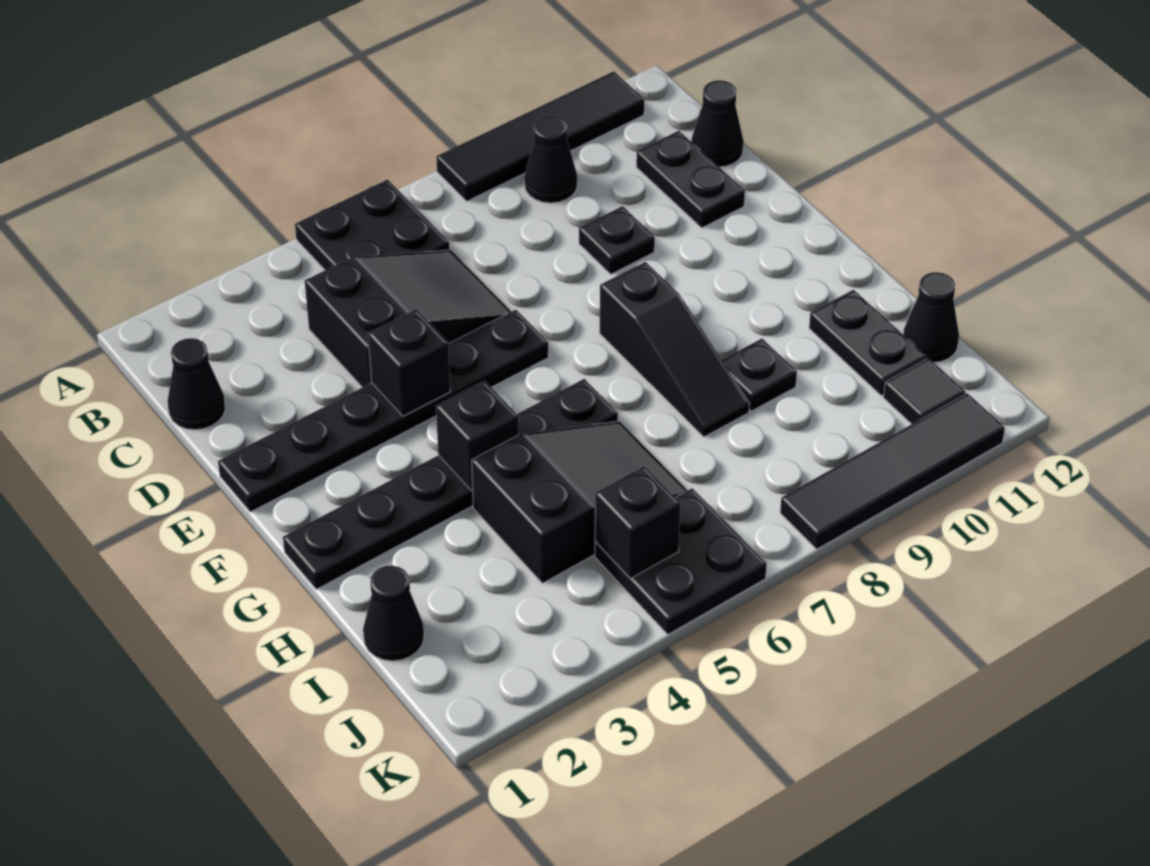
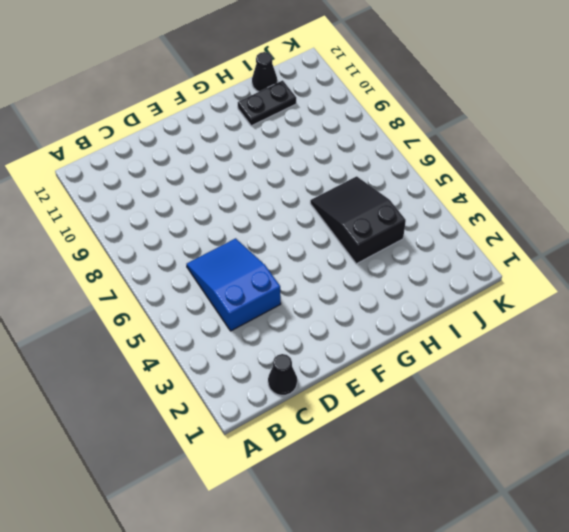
blue 2x3 slope [187,238,281,331] -> black 2x3 slope [305,250,511,387]
none -> black 2x2 plate [295,180,449,270]
none -> black 1x4 tile [436,71,644,201]
none -> black 1x1 cone [524,115,577,203]

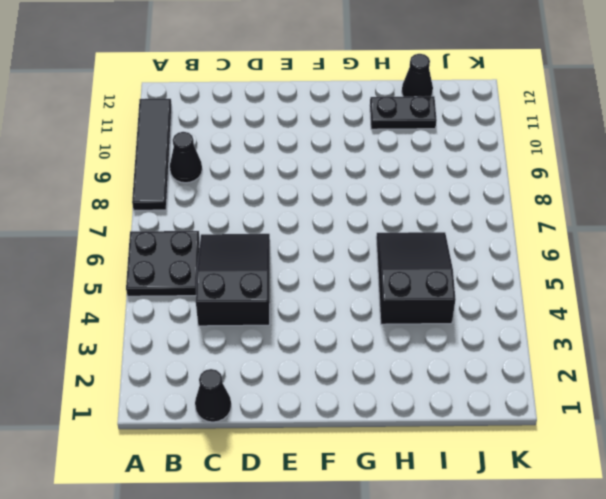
none -> black 1x2 plate [636,131,745,228]
none -> black 1x1 cone [691,80,744,167]
none -> black 1x1 plate [579,206,655,274]

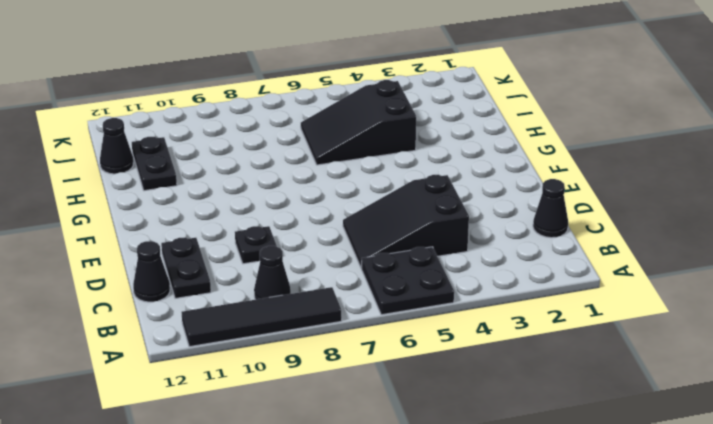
none -> black 1x6 plate [218,310,548,512]
none -> black 1x3 slope [600,262,750,437]
none -> black 1x6 plate [283,379,618,589]

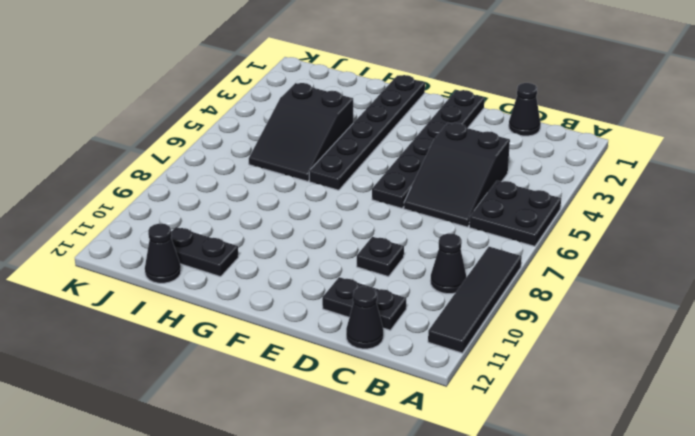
none -> black 1x3 slope [600,262,750,437]
none -> black 1x1 plate [722,339,797,411]
none -> black 1x1 cone [363,566,424,661]

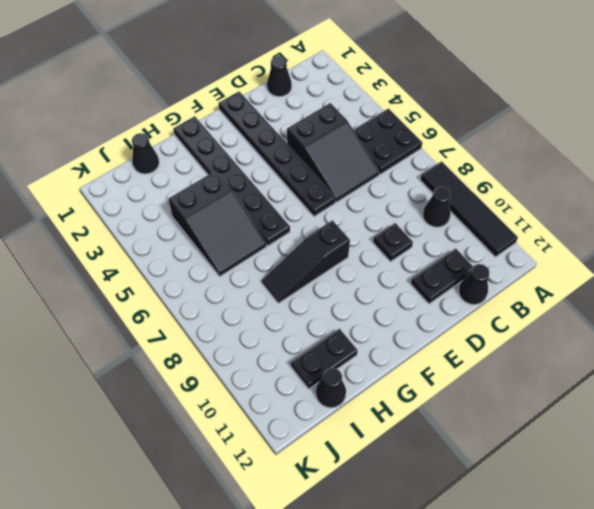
none -> black 1x1 plate [722,339,797,411]
none -> black 2x2 plate [595,488,767,634]
none -> black 1x1 tile [883,358,965,424]

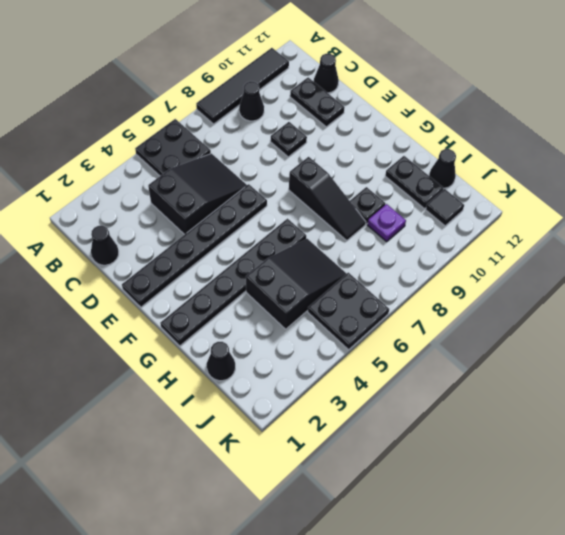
purple 1x1 plate [367,204,406,241] -> none
none -> black 1x4 tile [780,393,1005,549]
none -> black 1x1 brick [368,309,450,416]
none -> black 1x1 brick [436,381,519,490]

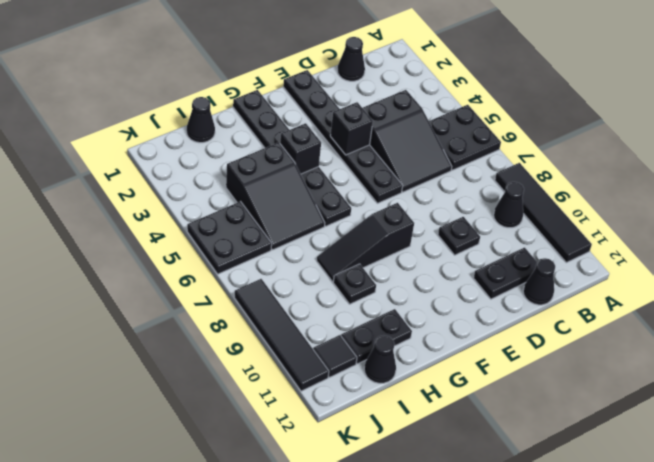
none -> black 1x1 brick [595,466,680,579]

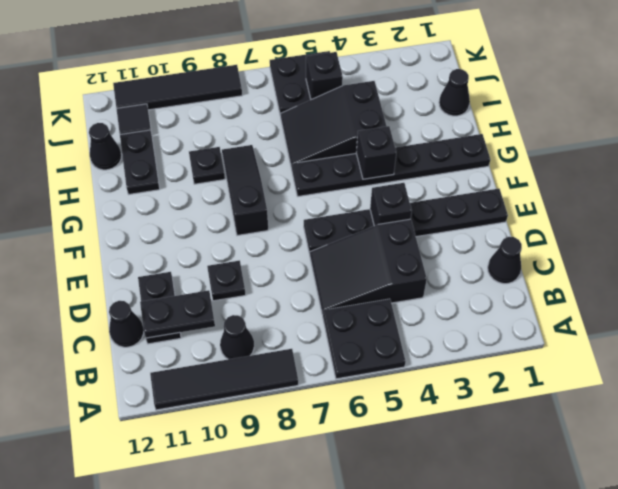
black 1x2 plate [140,290,215,338] -> none

